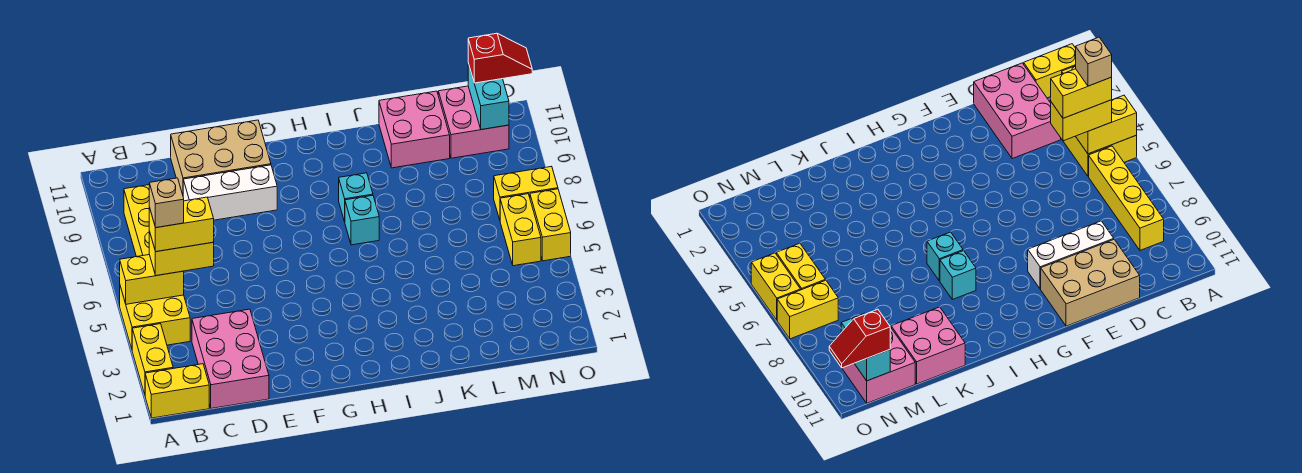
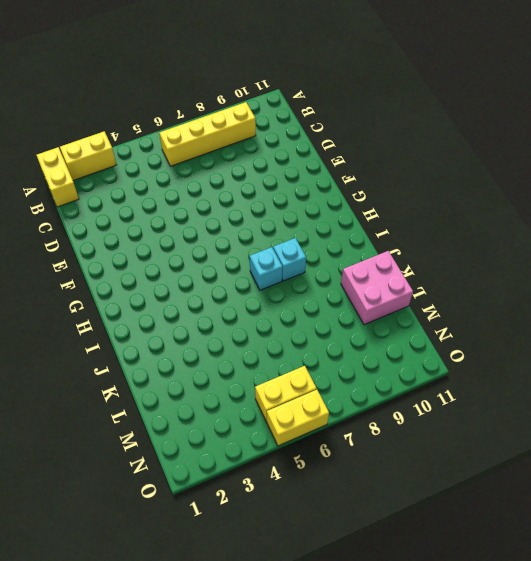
none -> yellow 2x2 brick [120,286,190,349]
none -> pink 2x3 brick [192,309,269,408]
none -> white 1x3 brick [183,165,277,220]

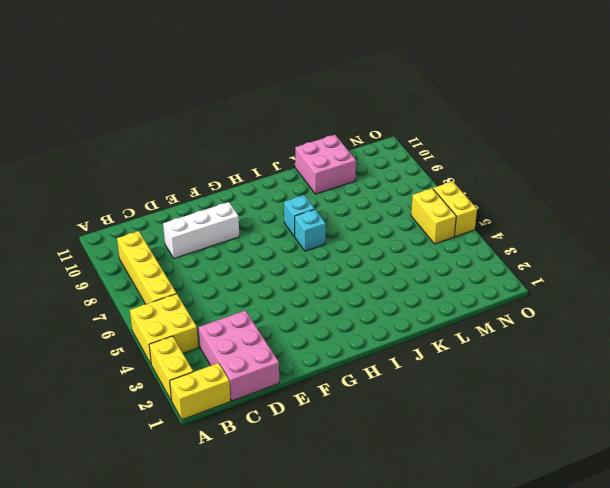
none -> tan 2x3 brick [171,120,271,195]
none -> pink 2x2 brick [438,86,509,158]
none -> yellow 1x2 brick [494,166,558,220]

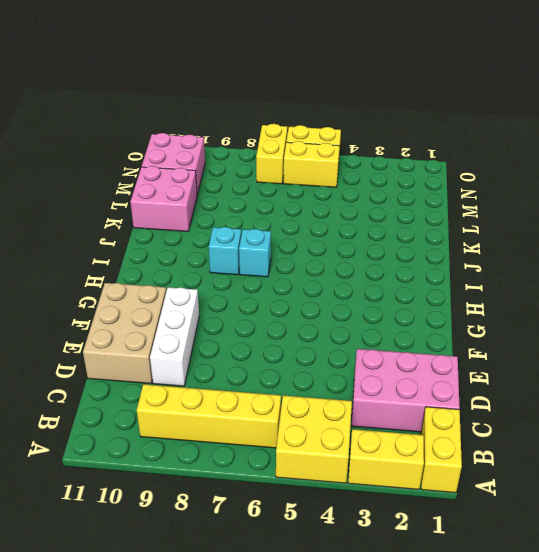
none -> yellow 1x2 brick [120,255,184,304]
none -> cyan 1x2 brick [468,63,509,130]
none -> yellow 1x2 brick [149,231,214,276]

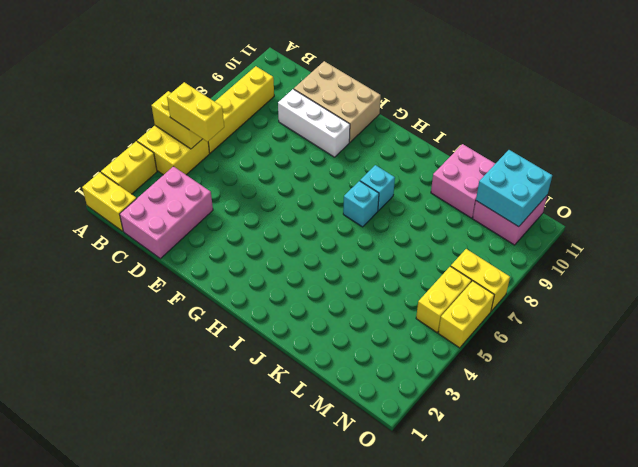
cyan 2x2 brick [476,150,552,227] -> cyan 1x2 brick [468,63,509,130]
none -> red 1x2 slope [468,33,532,83]
none -> yellow 1x2 brick [149,197,214,252]
none -> tan 1x1 brick [149,178,184,228]

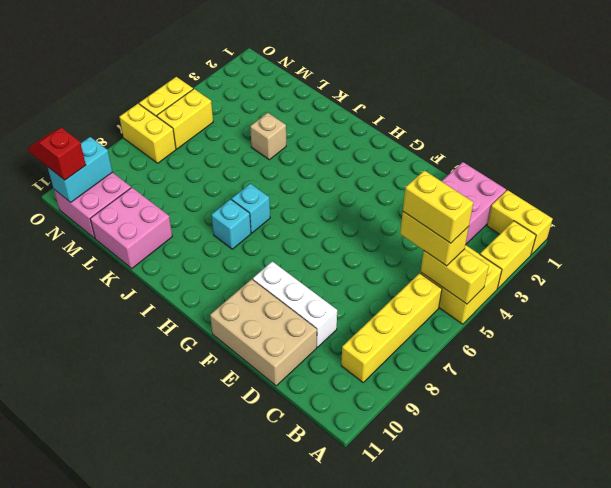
tan 1x1 brick [250,113,286,160] -> tan 1x1 brick moved to [149,178,184,228]

